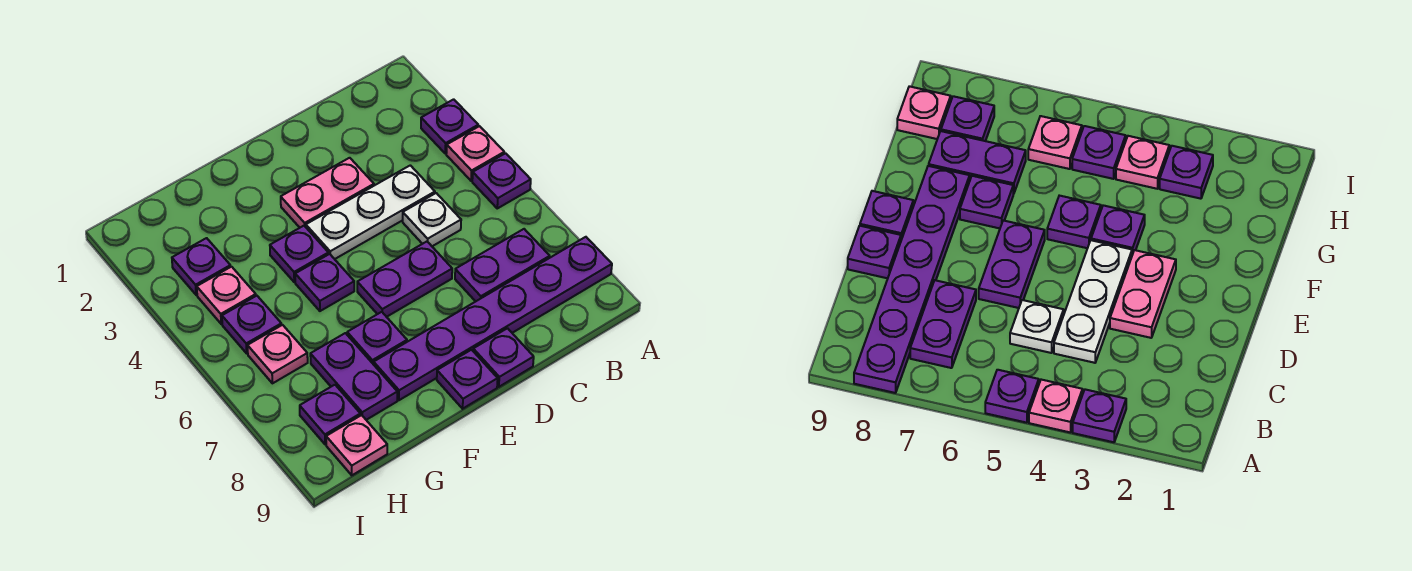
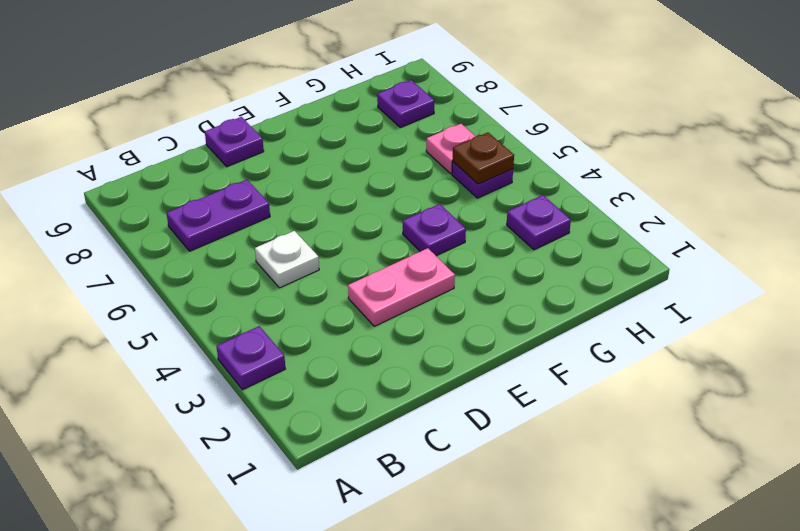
brown 1x1 plate [453,132,514,184] -> none
none -> pink 1x1 plate [446,126,504,181]
none -> purple 1x1 plate [472,153,531,208]
none -> purple 1x6 plate [374,237,612,400]

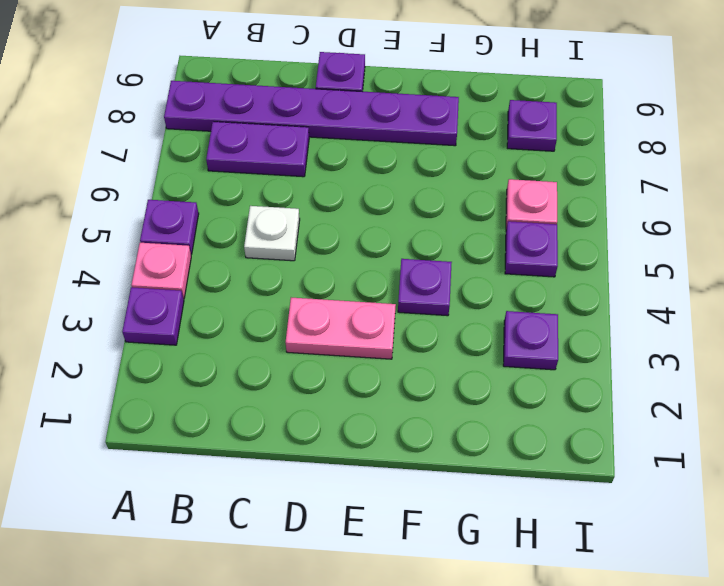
none -> white 1x3 plate [306,165,435,259]
none -> purple 1x2 plate [357,242,452,317]
none -> purple 1x1 plate [437,350,498,409]

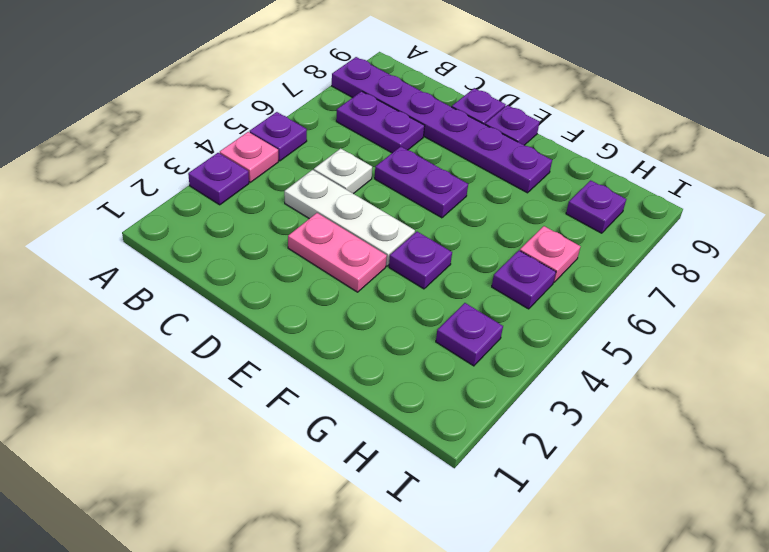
none -> purple 1x1 plate [295,254,354,311]
none -> purple 1x1 plate [347,312,407,365]
none -> purple 1x2 plate [310,333,397,420]

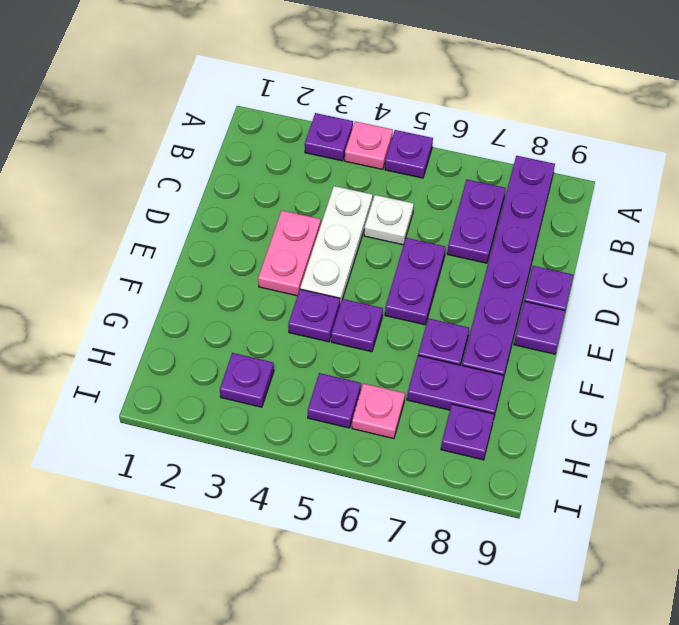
none -> pink 1x1 plate [197,267,256,324]
none -> pink 1x1 plate [326,415,387,475]

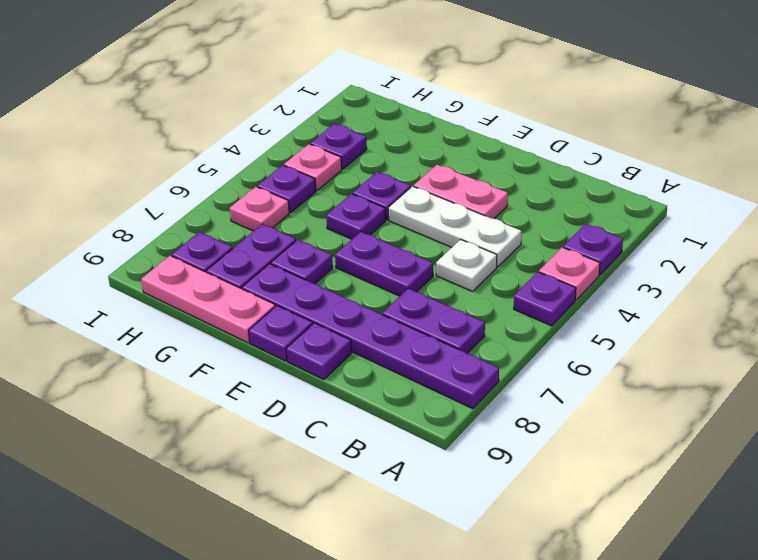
pink 1x3 plate [141,256,275,343] -> pink 1x1 plate [326,415,387,475]

